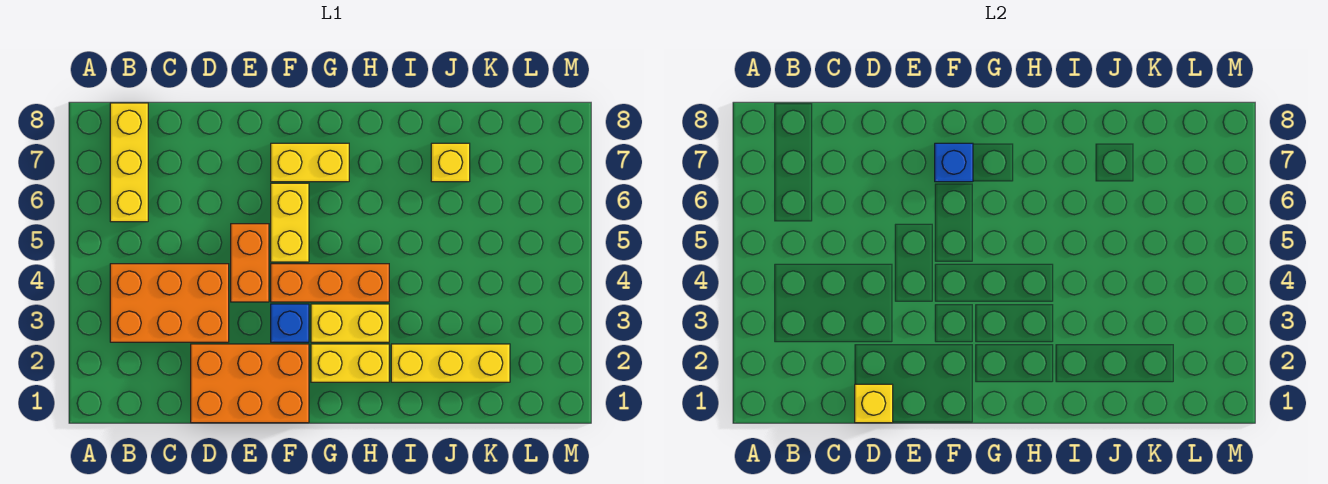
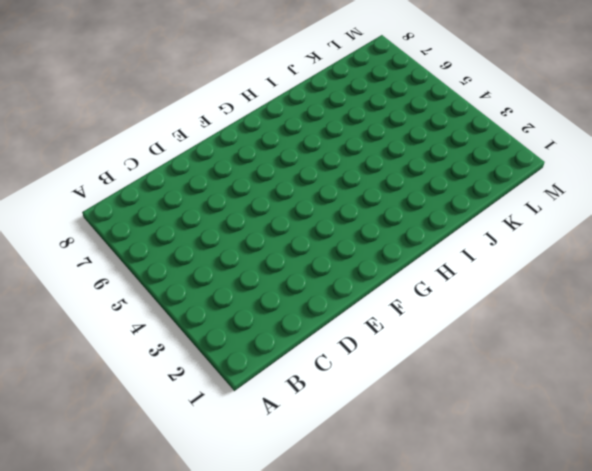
none -> orange 2x3 brick [110,264,229,342]
none -> yellow 1x3 brick [110,103,148,222]
none -> orange 2x3 brick [191,344,309,423]

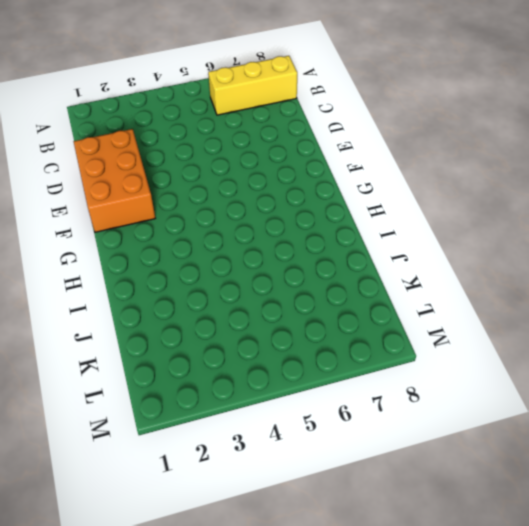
none -> orange 2x3 brick [110,264,229,342]
none -> orange 1x2 brick [231,224,269,302]
none -> blue 1x1 brick [271,304,309,342]

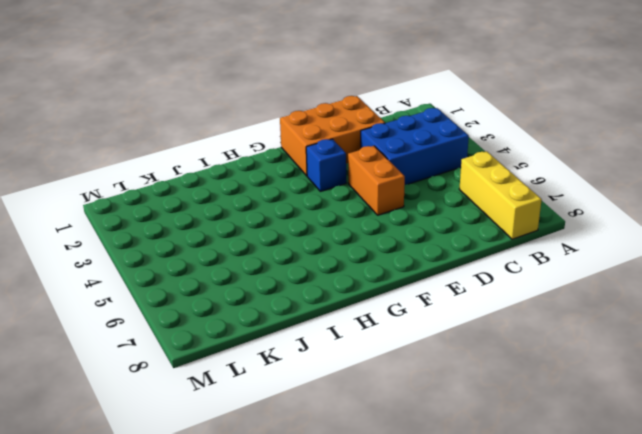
blue 2x3 brick [361,108,469,185] -> orange 2x3 brick [110,264,229,342]
none -> orange 1x3 brick [271,264,389,302]
none -> yellow 1x2 brick [271,183,309,262]
none -> yellow 1x2 brick [271,143,349,182]

